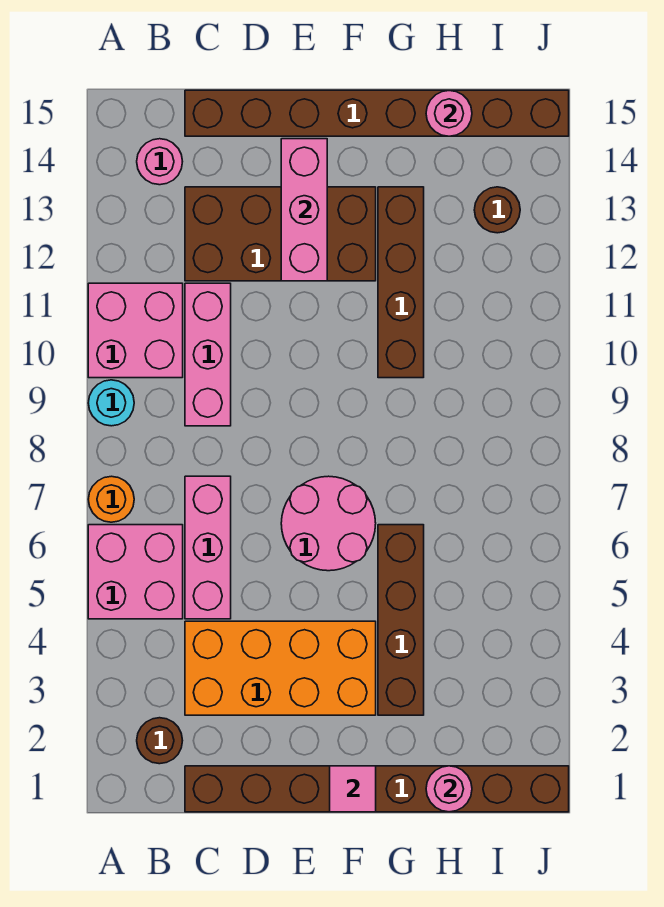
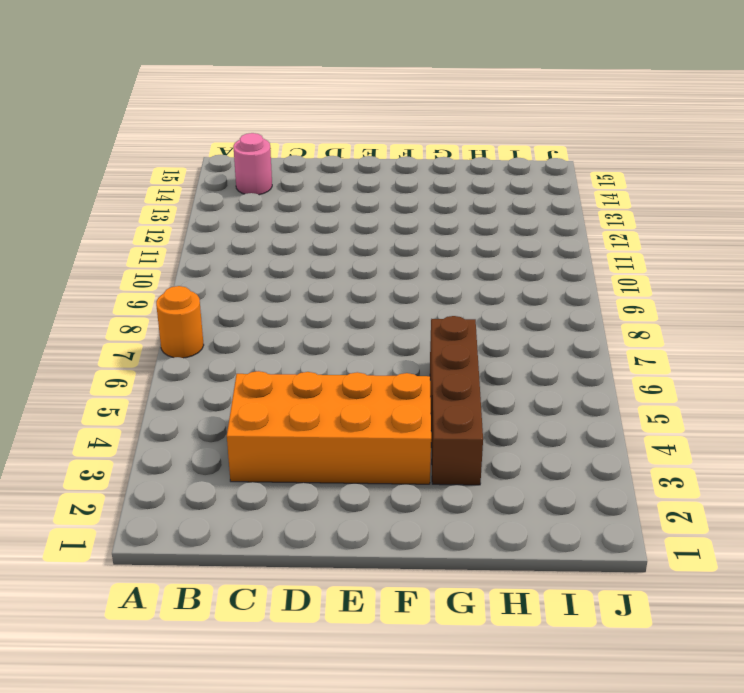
none -> pink 2x2 brick [88,525,183,619]
none -> cyan 1x1 round brick [88,380,134,426]
none -> pink 2x2 brick [88,283,183,378]

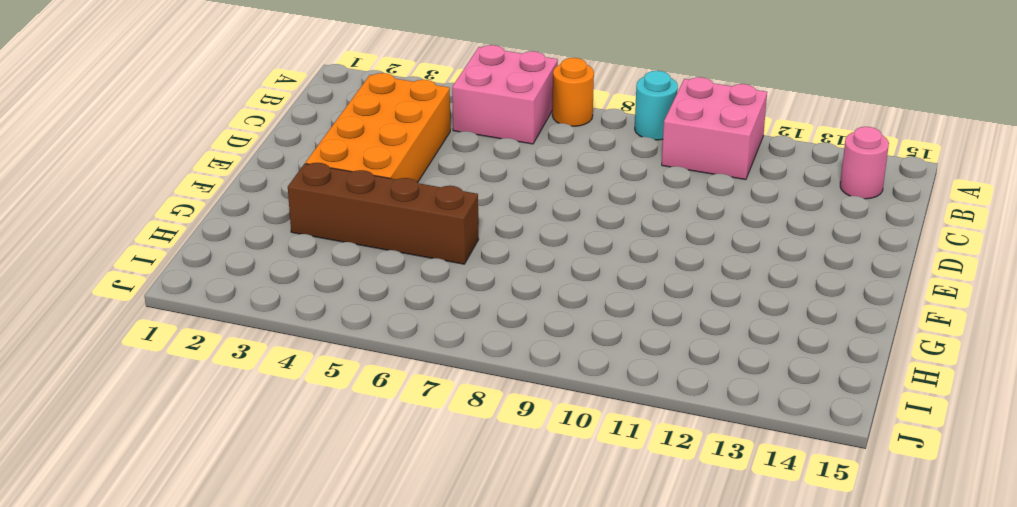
none -> brown 1x1 round brick [137,718,183,764]
none -> brown 1x8 brick [185,766,569,812]
none -> pink 1x3 brick [185,476,231,619]

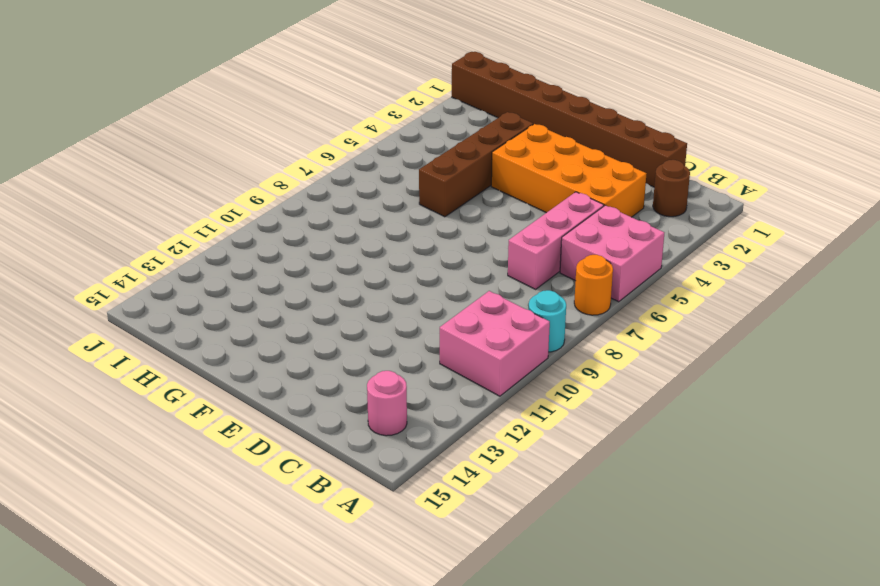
none -> pink 1x3 brick [185,283,231,426]
none -> brown 2x4 brick [185,187,376,281]
none -> brown 1x8 brick [185,90,569,136]

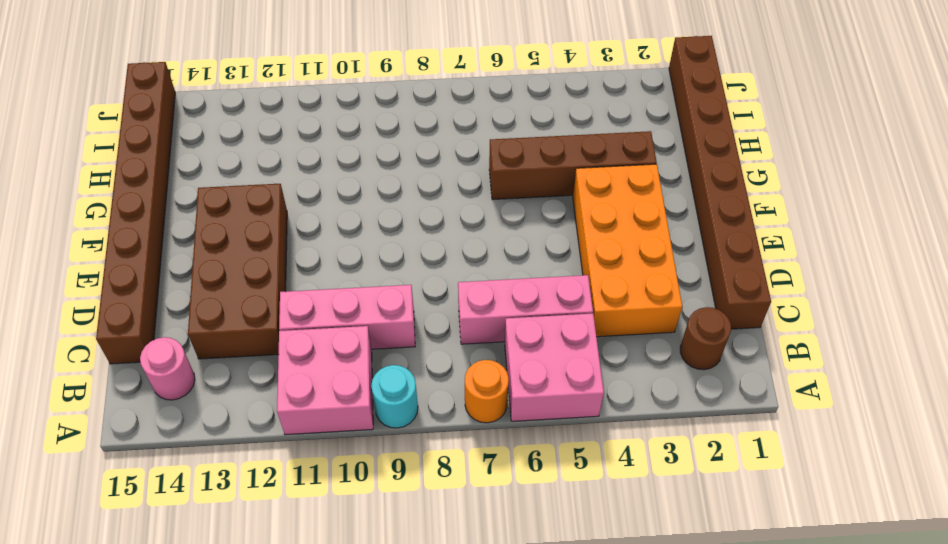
none -> pink 2x2 round brick [281,476,376,571]
none -> brown 1x4 brick [378,187,424,378]
none -> brown 1x1 round brick [474,187,520,233]

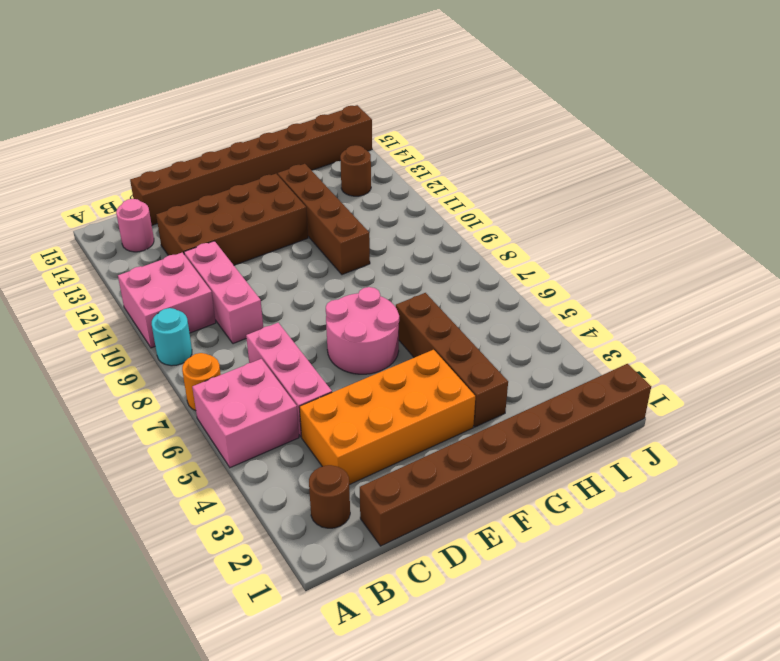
none -> pink 1x3 brick [281,139,327,281]
none -> pink 1x1 tile [330,766,376,812]
none -> pink 1x1 round brick [426,766,472,812]

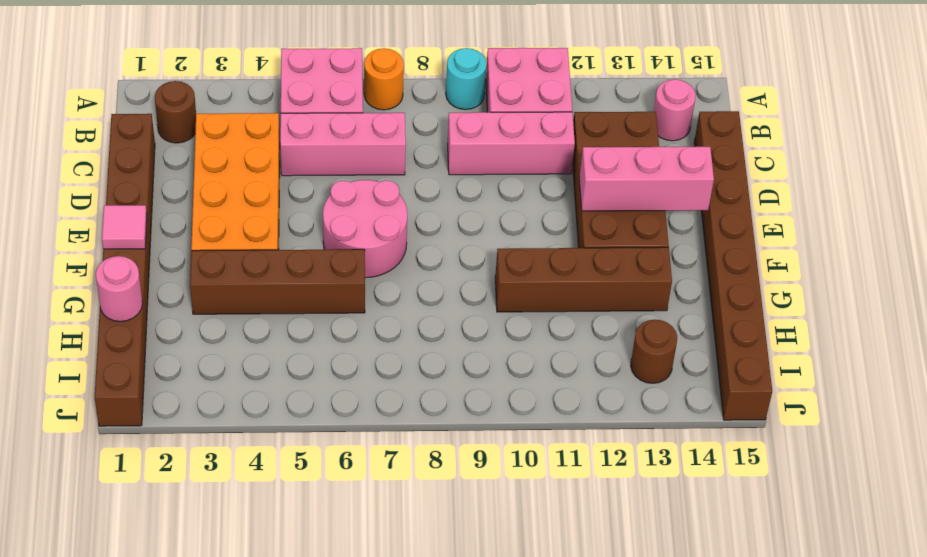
none -> pink 1x1 round brick [426,90,472,136]

